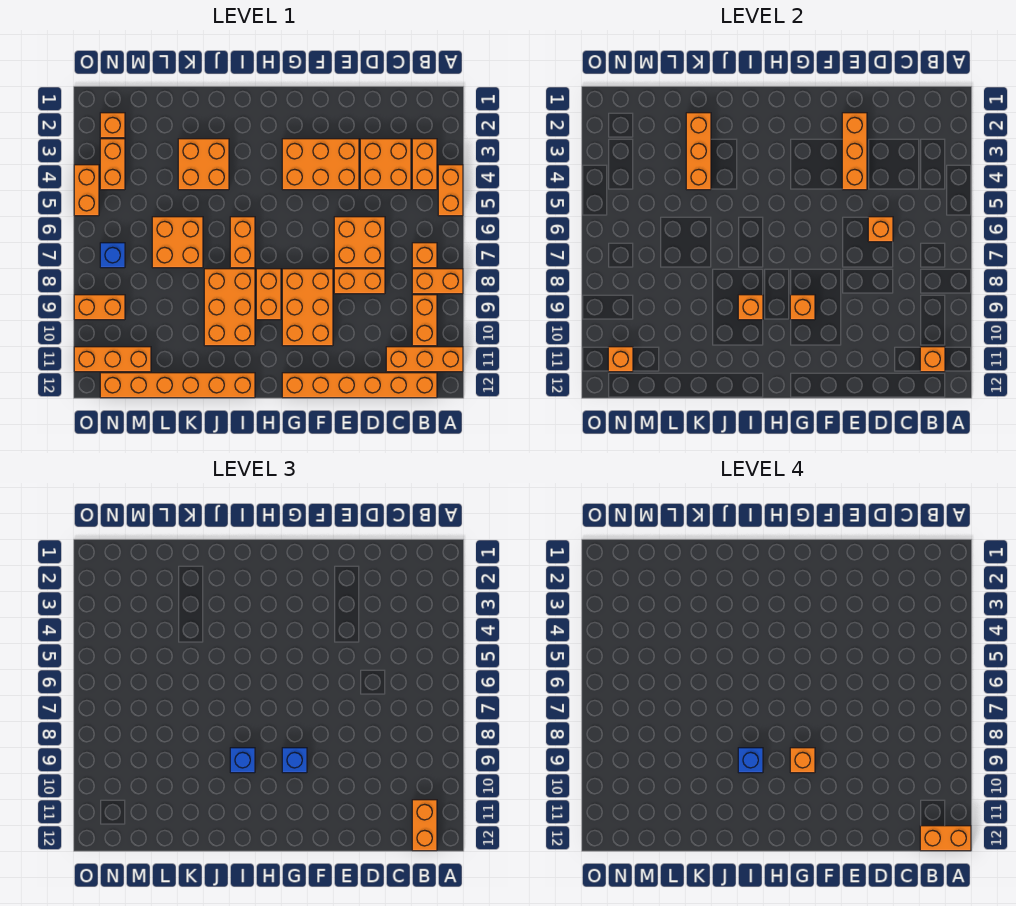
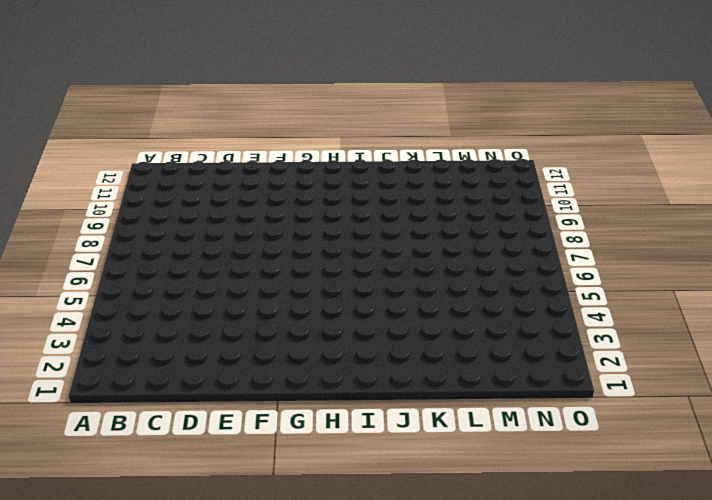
none -> orange 1x2 brick [438,165,463,216]
none -> orange 1x2 brick [412,269,463,294]
none -> orange 1x3 brick [386,347,463,372]
none -> orange 1x2 brick [412,139,437,190]

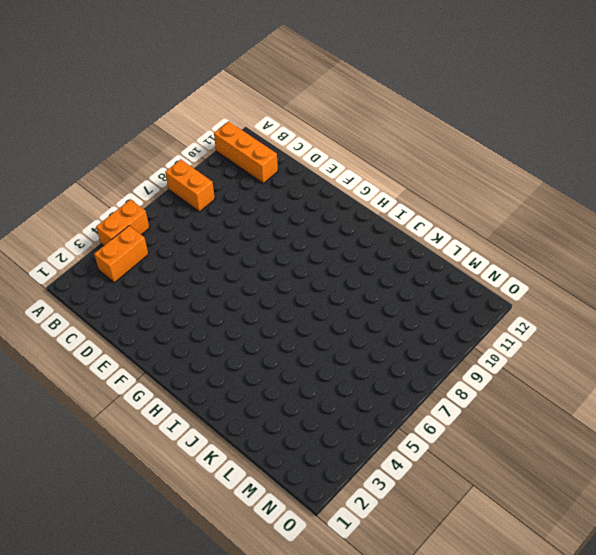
none -> orange 1x1 brick [412,243,437,268]
none -> orange 1x2 brick [412,295,437,346]
none -> orange 1x6 brick [282,373,437,398]
none -> orange 2x2 brick [360,139,411,190]

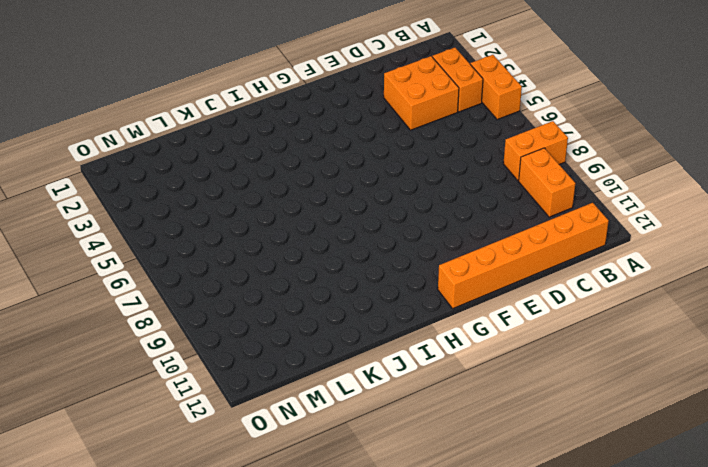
none -> orange 1x3 brick [386,347,463,372]
none -> orange 1x1 brick [412,243,437,268]
none -> orange 2x2 brick [334,217,385,268]
none -> orange 1x2 brick [334,269,385,294]

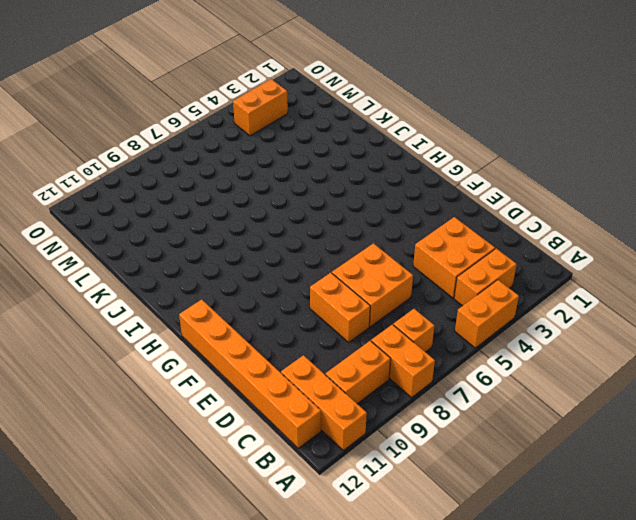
none -> orange 2x3 brick [282,139,359,190]
none -> orange 2x3 brick [282,269,333,346]
none -> orange 1x2 brick [256,269,281,320]
none -> orange 1x2 brick [230,217,255,268]

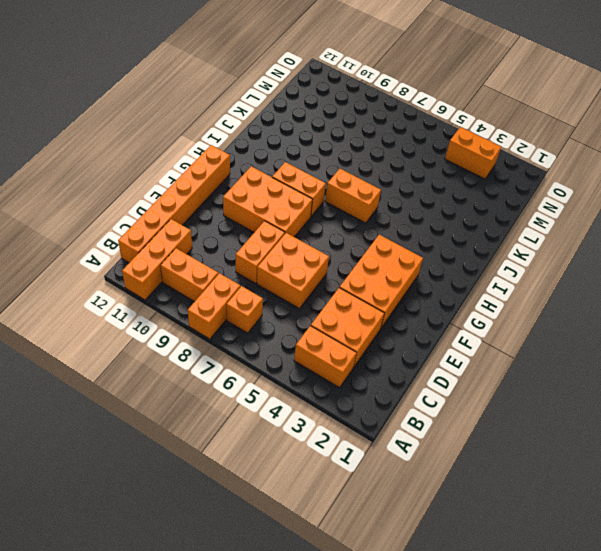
none -> orange 1x2 brick [438,165,463,216]
none -> orange 2x3 brick [204,269,255,346]
none -> orange 1x6 brick [100,373,255,398]
none -> orange 2x2 brick [178,139,229,190]

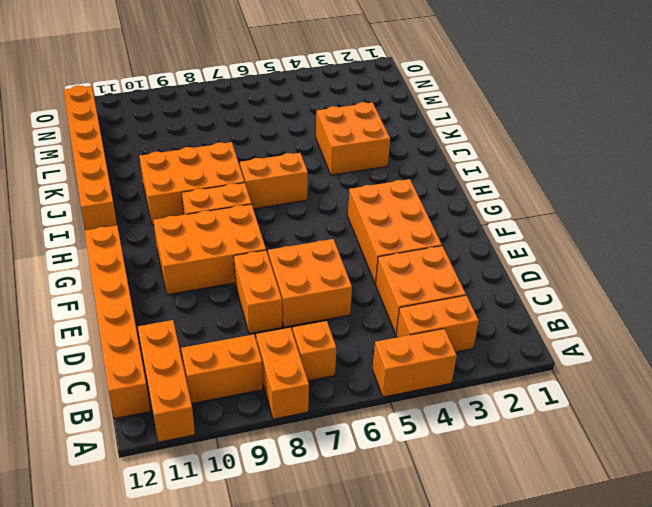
none -> orange 2x2 brick [152,217,203,268]
none -> orange 1x3 brick [74,347,151,372]
none -> orange 1x1 brick [100,113,125,138]
none -> orange 1x2 brick [100,139,125,190]

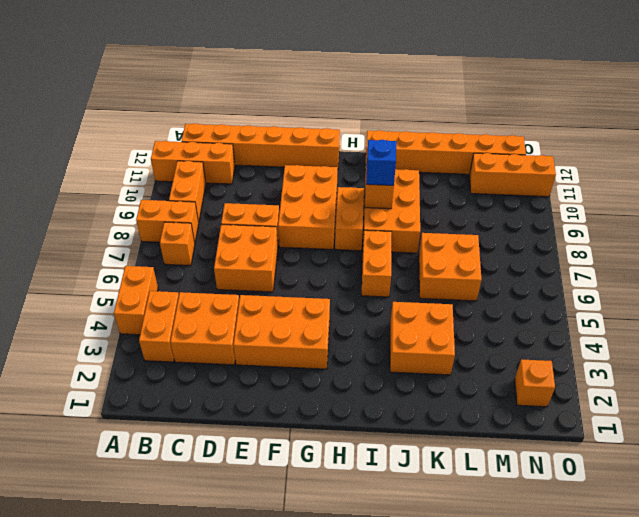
none -> orange 1x2 brick [100,139,125,190]
none -> blue 1x1 brick [100,243,125,268]
none -> orange 1x2 brick [74,295,125,320]
none -> orange 1x2 brick [74,165,99,216]

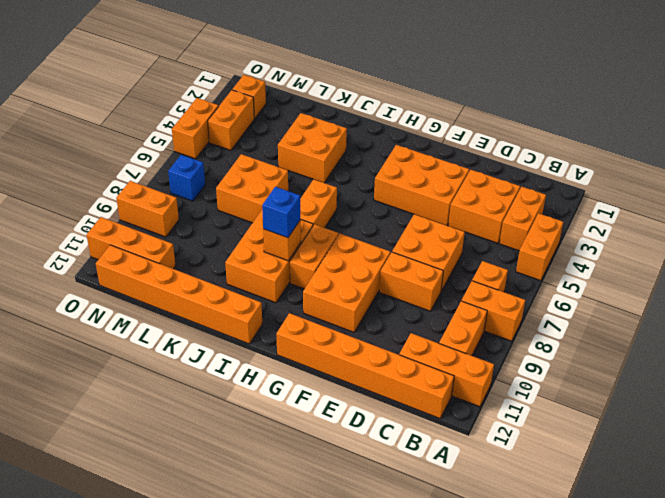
none -> orange 1x1 brick [920,347,945,372]
none -> orange 1x1 brick [868,217,893,242]
none -> orange 1x3 brick [842,113,867,190]
none -> orange 1x1 brick [790,295,815,320]

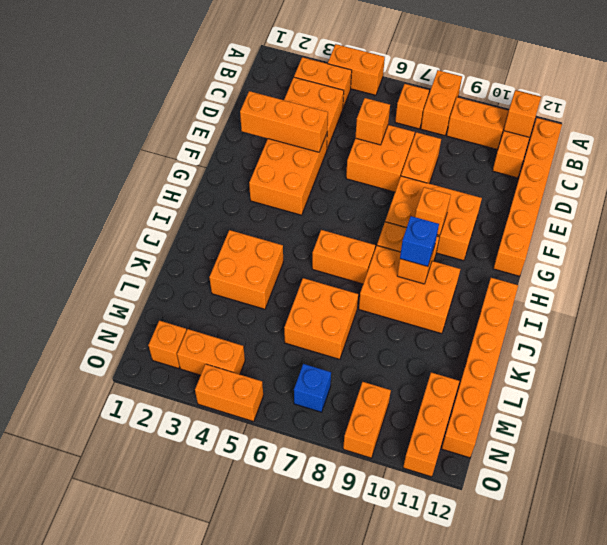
none -> orange 1x3 brick [686,113,711,190]
none -> orange 1x1 brick [608,347,633,372]
none -> orange 1x2 brick [412,800,437,851]
none -> blue 1x1 brick [282,748,307,773]

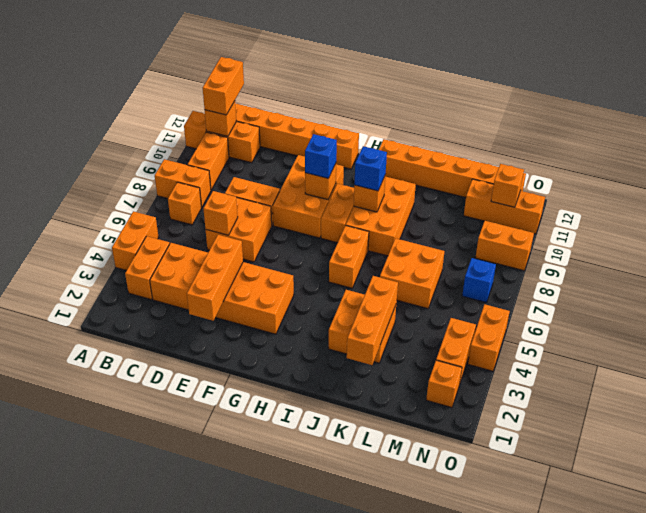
none -> orange 1x2 brick [920,826,971,851]
none -> orange 1x1 brick [790,748,815,773]
none -> blue 1x1 brick [738,748,763,773]

